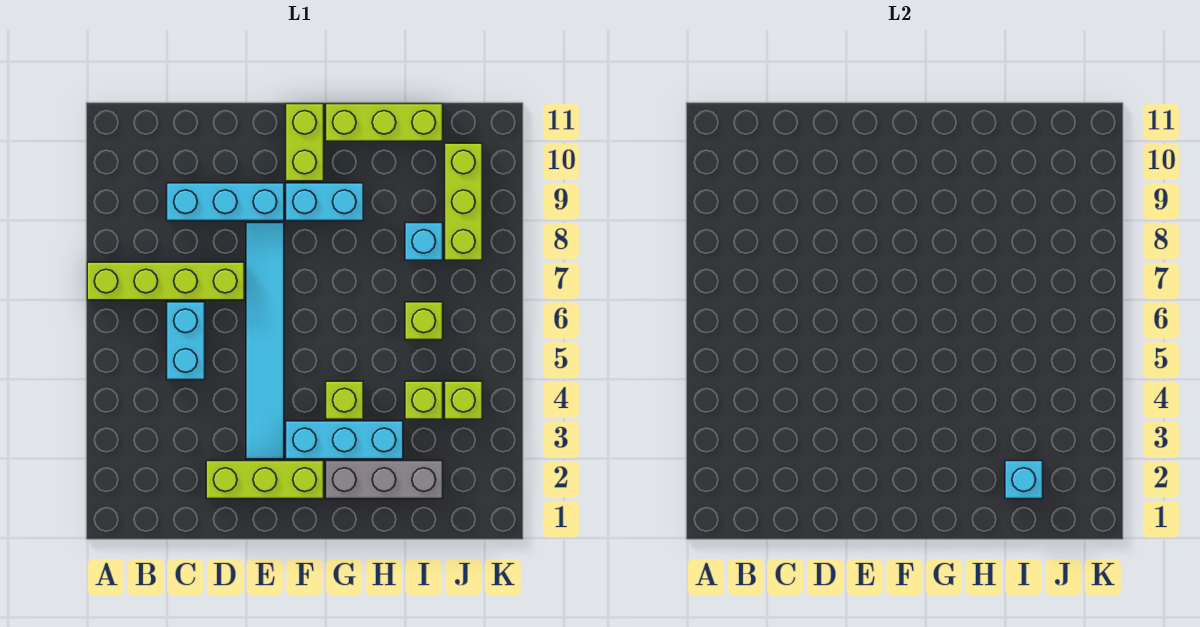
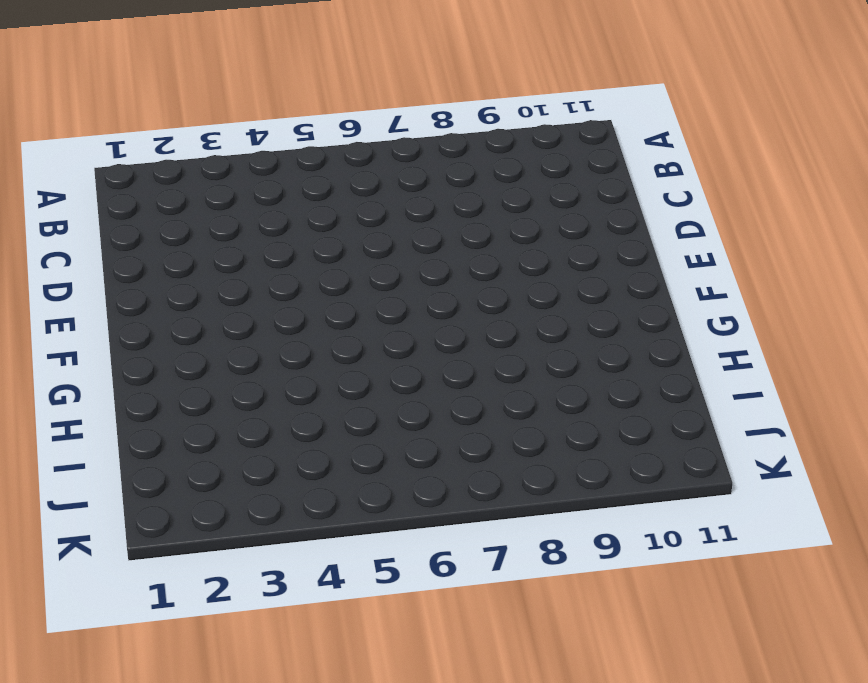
none -> lime 1x4 brick [87,262,244,300]
none -> cyan 1x2 brick [167,302,205,380]
none -> cyan 1x3 brick [167,183,284,221]

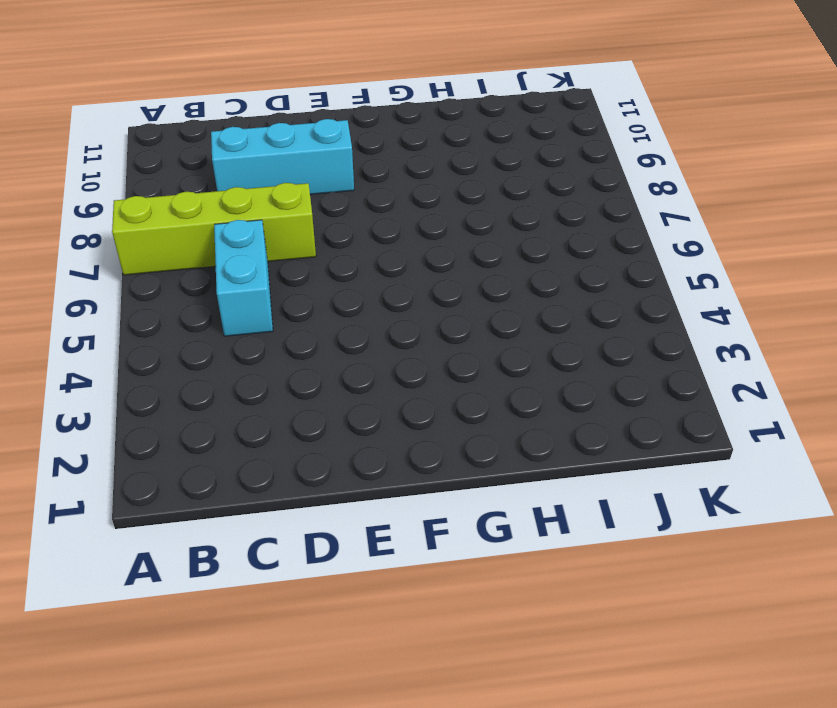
none -> lime 1x3 brick [206,461,324,499]
none -> cyan 1x6 tile [246,223,284,459]
none -> cyan 1x3 brick [286,421,403,459]

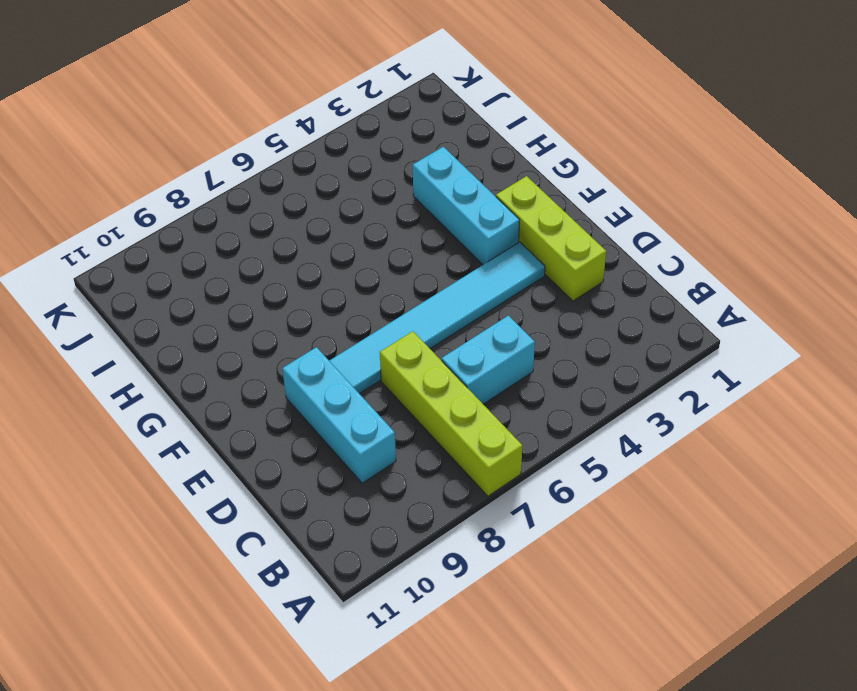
none -> cyan 1x2 brick [286,183,363,221]
none -> lime 1x2 brick [286,104,324,181]
none -> grey 1x3 brick [326,461,443,499]

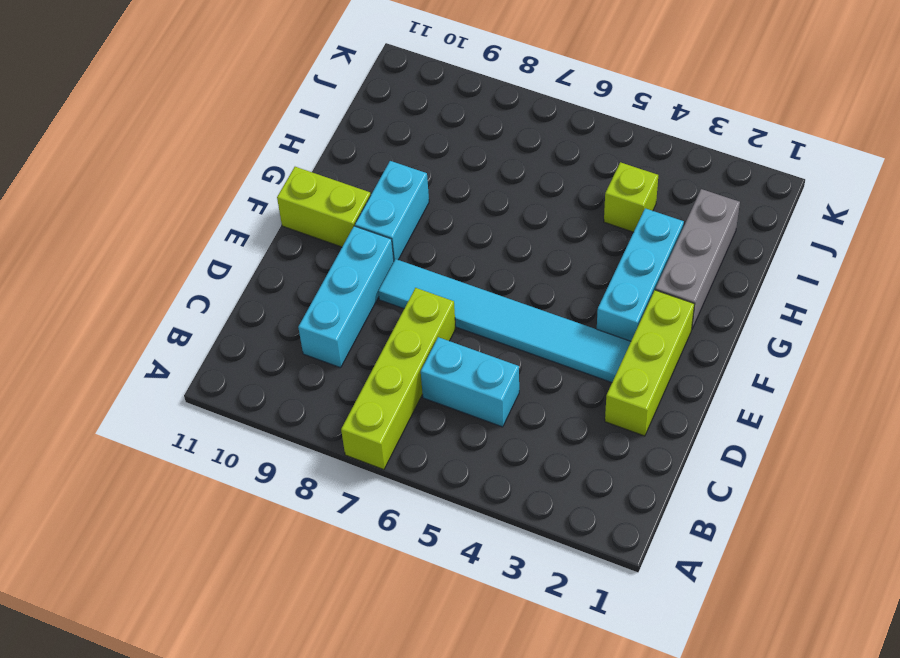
none -> lime 1x1 brick [326,381,363,419]
none -> lime 1x3 brick [326,104,443,141]
none -> lime 1x1 brick [405,302,443,340]

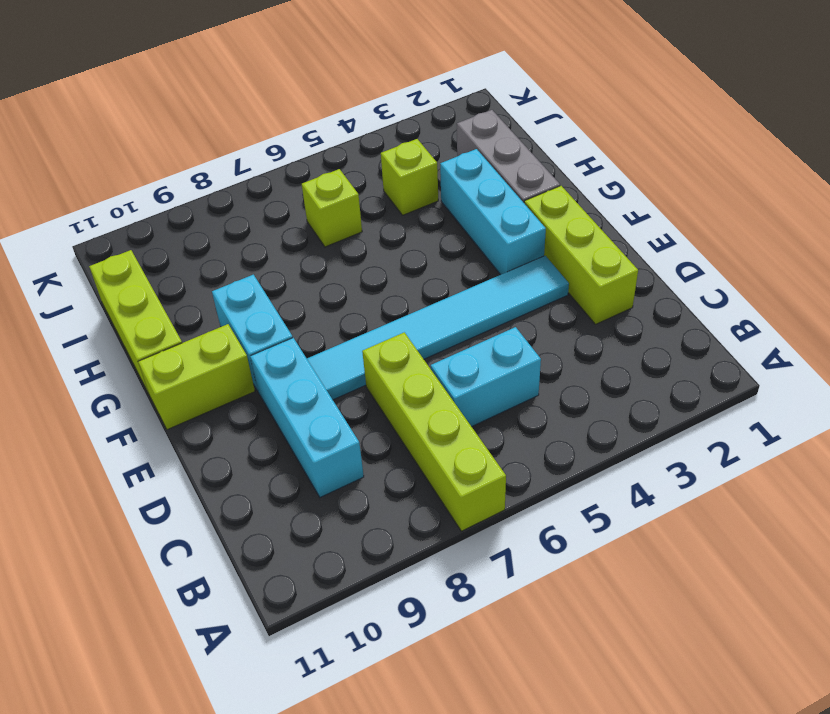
none -> lime 1x1 brick [326,381,363,419]
none -> cyan 1x1 brick [405,223,443,260]
none -> lime 1x1 brick [445,381,482,419]

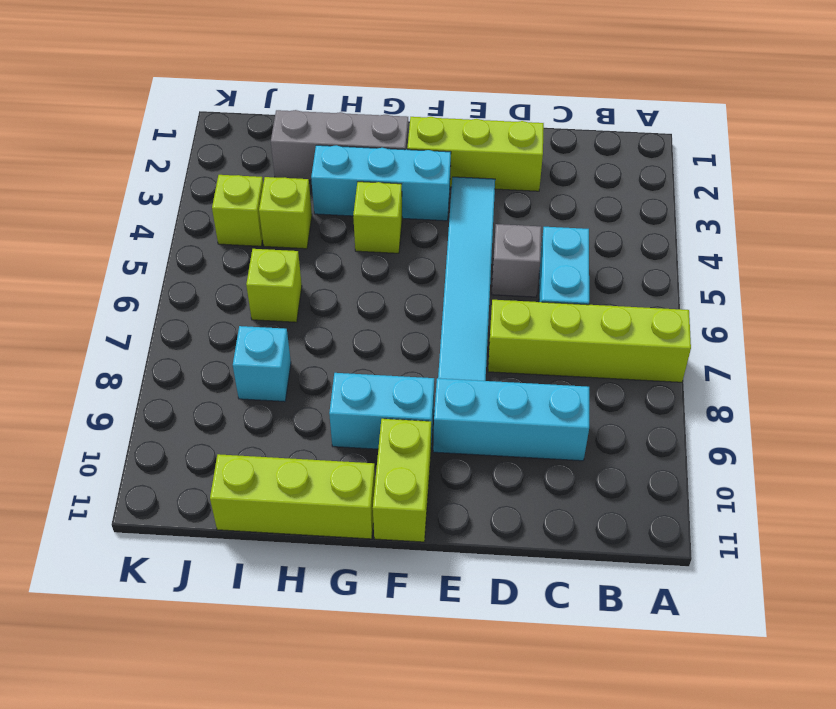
grey 1x1 brick [492,224,541,297] -> none
none -> lime 1x3 brick [445,143,482,260]
none -> cyan 1x1 brick [1005,461,1043,499]

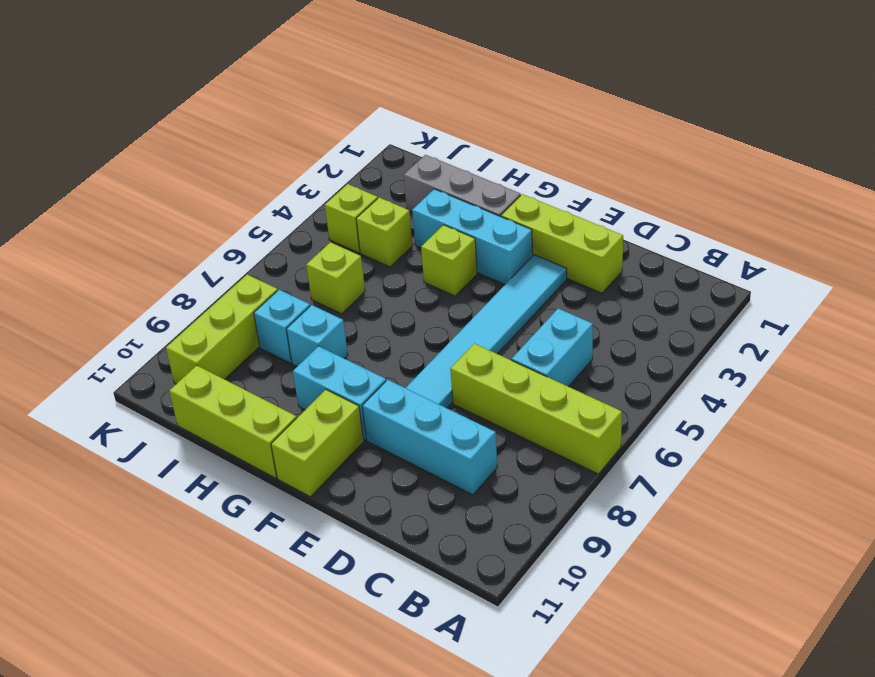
cyan 1x1 brick [286,305,348,366] -> cyan 1x1 brick moved to [1005,461,1043,499]

